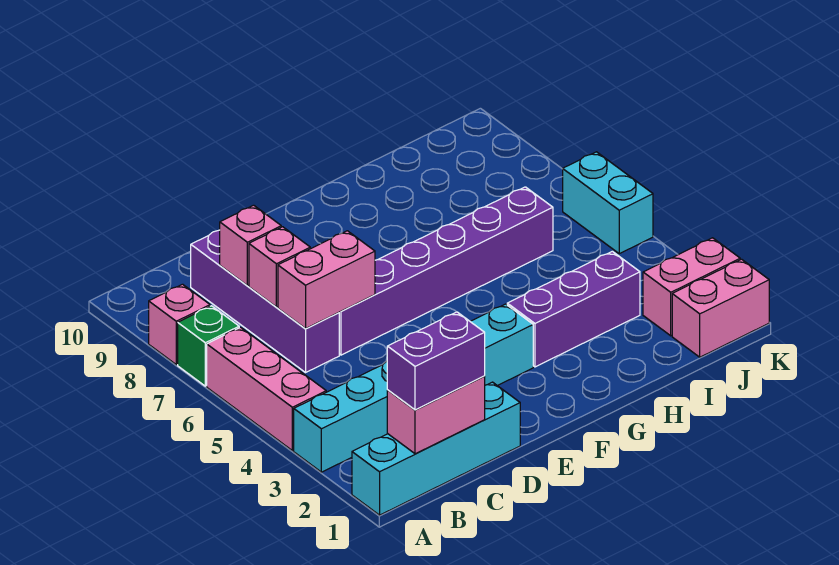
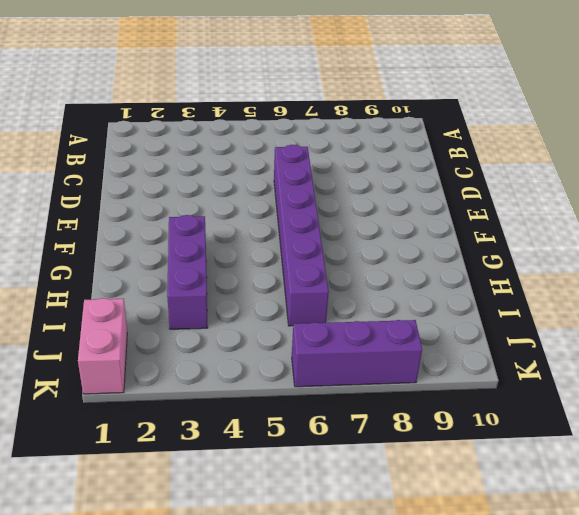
purple 1x3 brick [292,320,422,387] -> cyan 1x2 brick [563,152,653,254]
none -> cyan 1x4 brick [352,382,520,515]
none -> cyan 1x6 brick [294,304,533,472]
none -> pink 1x3 brick [207,327,326,451]

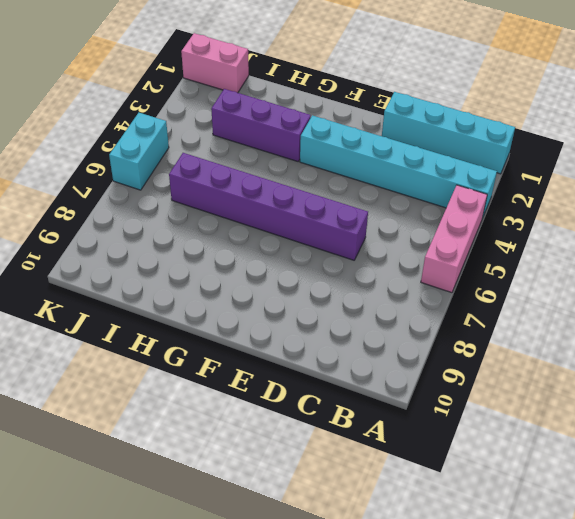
none -> green 1x1 brick [178,306,239,386]
none -> pink 1x1 brick [149,284,210,365]
none -> purple 1x4 brick [191,230,339,373]

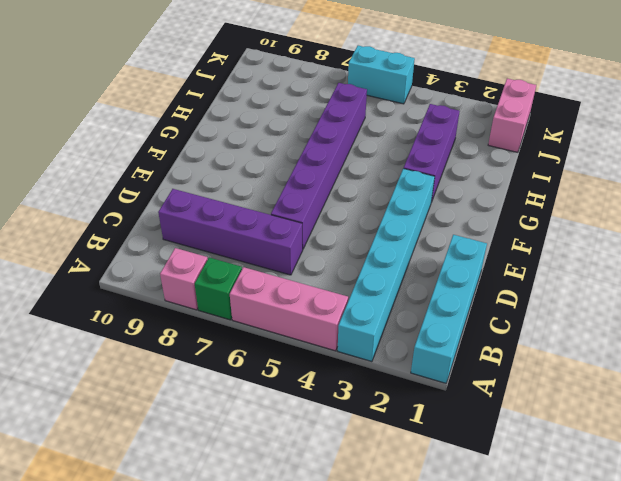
none -> pink 1x2 brick [643,238,740,336]
none -> pink 1x2 brick [387,376,485,454]
none -> pink 1x2 brick [278,231,375,329]

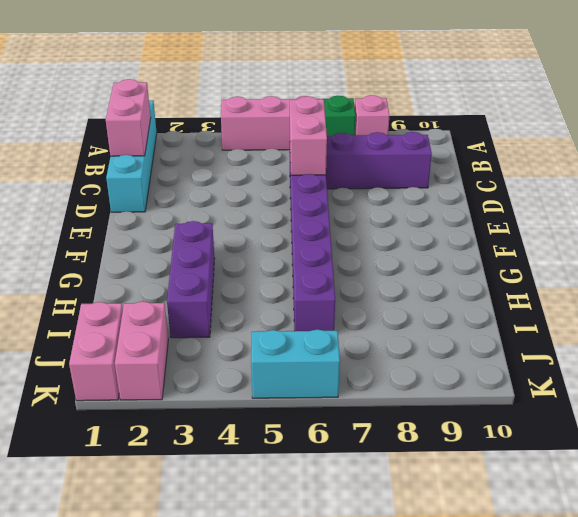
none -> cyan 1x6 brick [294,304,533,472]
none -> pink 1x1 brick [249,227,310,307]
none -> pink 1x1 brick [220,205,281,286]

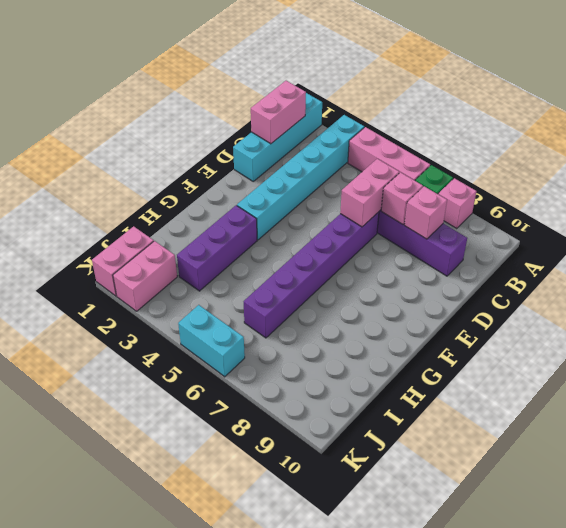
none -> purple 1x2 brick [387,312,485,410]

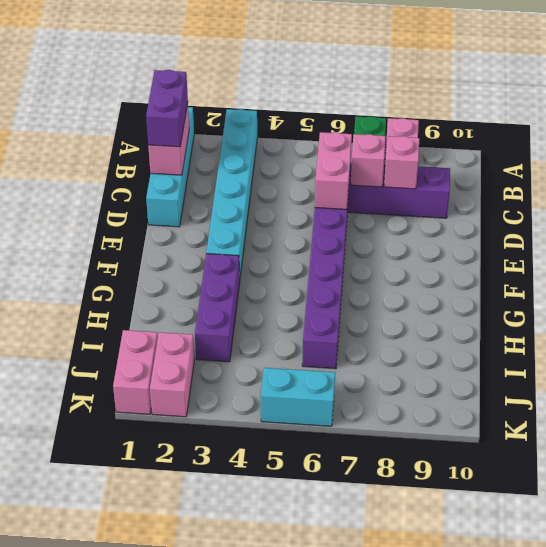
none -> pink 1x3 brick [207,327,326,451]

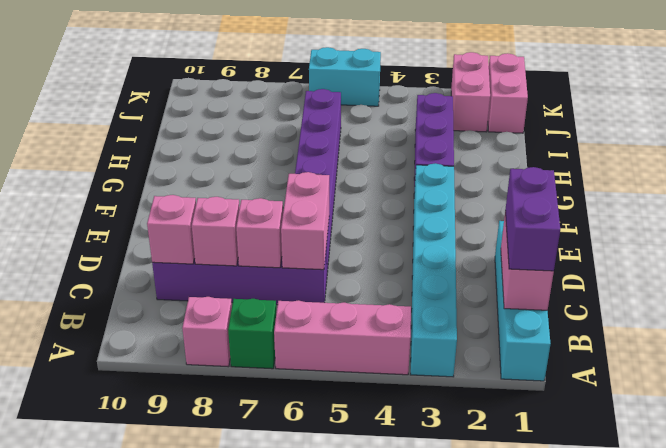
pink 1x1 brick [147,195,196,264] -> none

